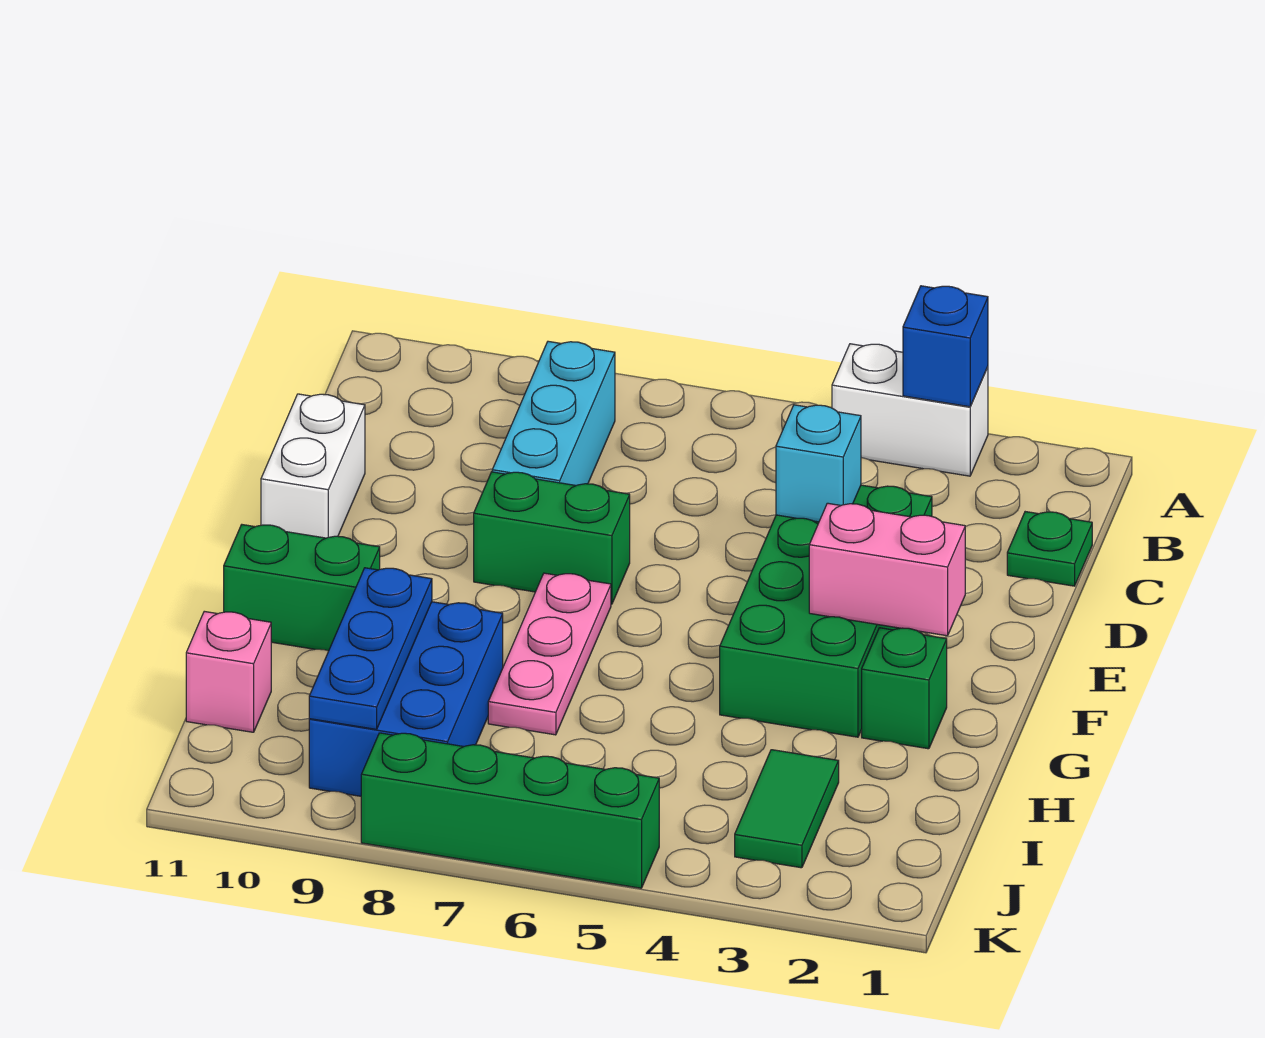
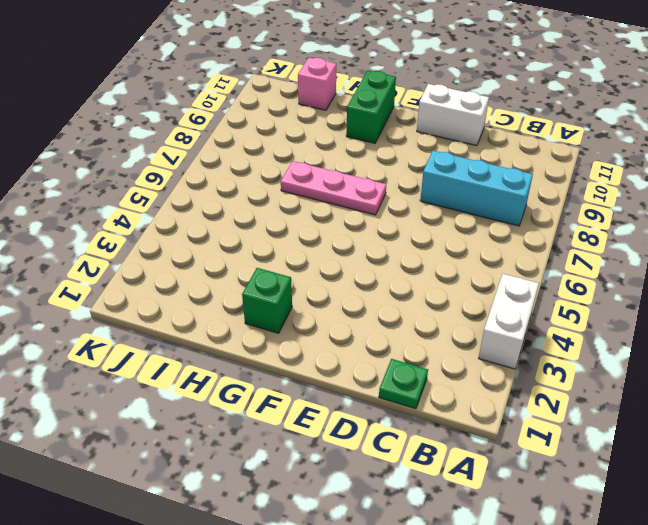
none -> green 2x4 brick [720,485,932,737]
none -> green 1x2 brick [474,472,630,604]
none -> blue 2x3 brick [309,602,503,796]

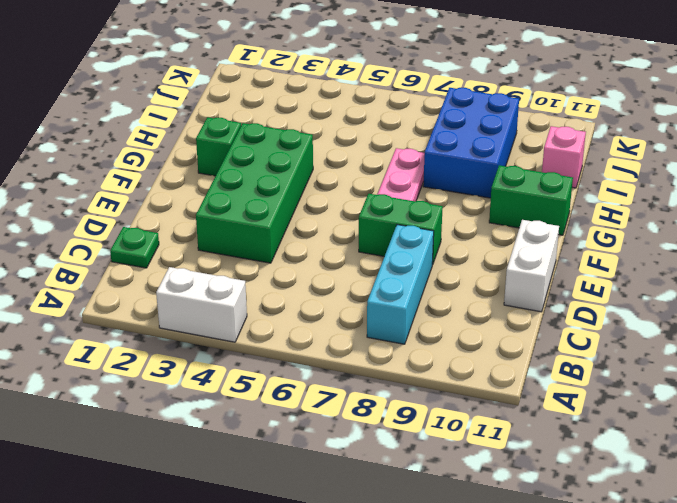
none -> green 1x2 tile [735,750,839,868]
none -> green 1x4 brick [361,733,659,888]
none -> blue 1x1 brick [903,286,988,407]

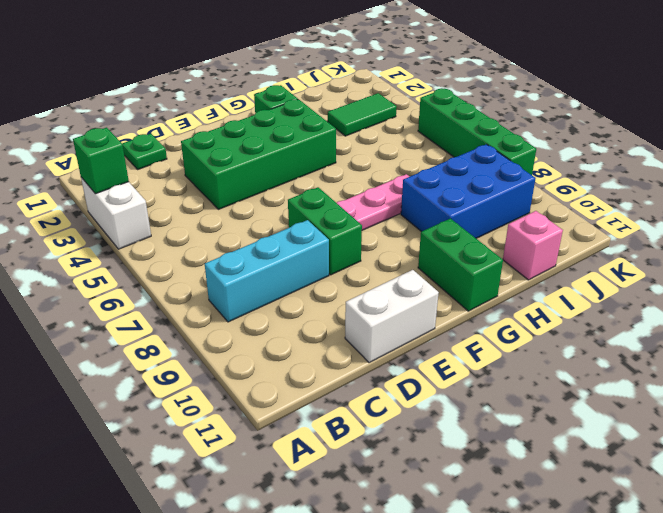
green 1x1 brick [73,128,129,194] -> blue 1x1 brick [903,286,988,407]
none -> cyan 1x1 brick [776,405,861,522]
none -> pink 1x2 brick [809,503,965,636]
none -> blue 1x3 plate [309,568,432,729]

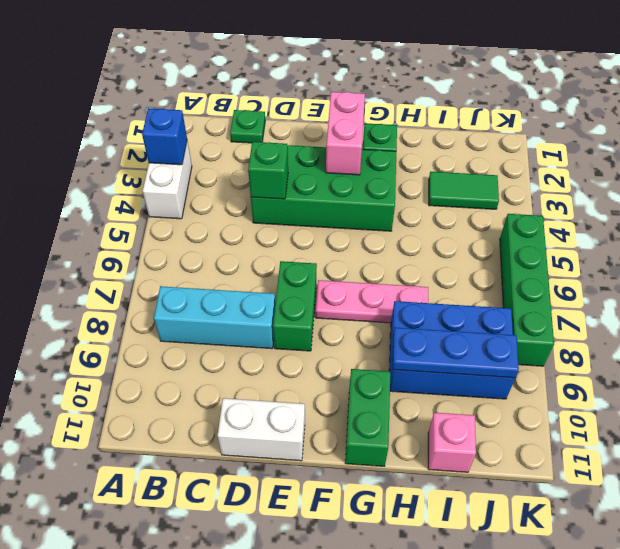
green 1x1 brick [248,142,288,199] -> cyan 1x1 brick [776,405,861,522]

